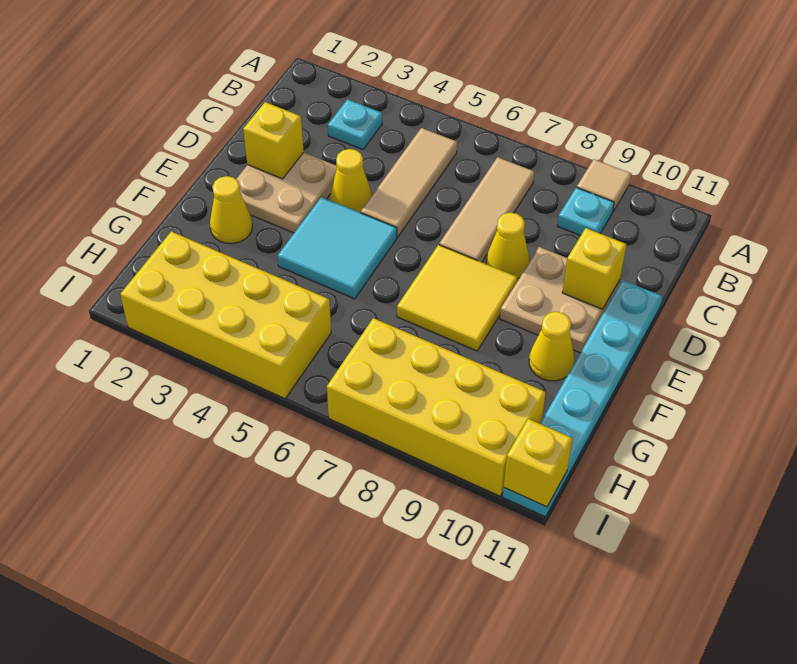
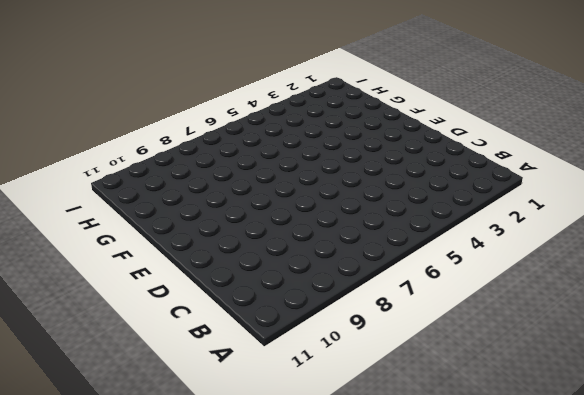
none -> tan 1x1 tile [577,159,631,211]
none -> cyan 1x1 plate [328,99,382,150]
none -> tan 1x3 tile [361,128,457,237]

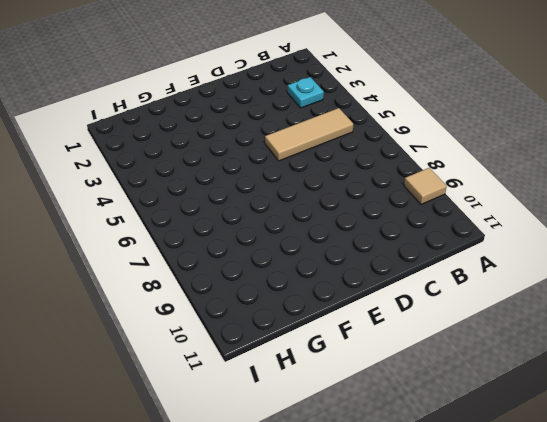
none -> tan 1x3 tile [439,157,534,262]
none -> cyan 1x1 plate [557,187,614,236]
none -> tan 2x2 plate [236,153,337,233]

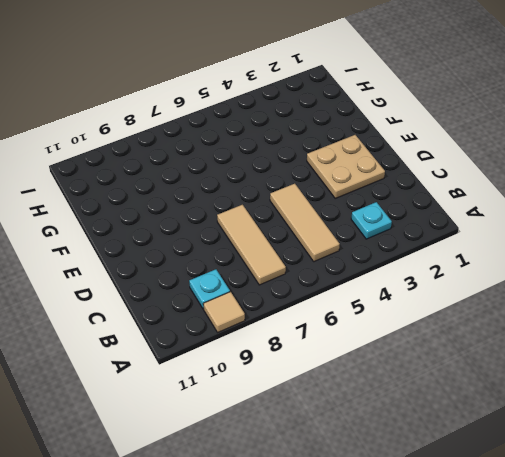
none -> yellow 1x1 cone [330,149,372,213]
none -> yellow 1x1 cone [486,213,529,278]
none -> tan 2x2 plate [500,247,620,353]

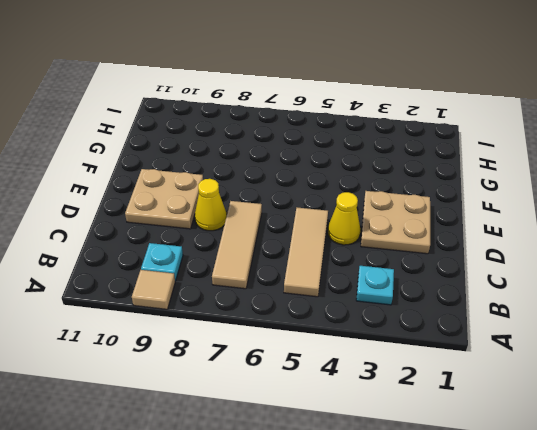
none -> cyan 1x6 plate [503,280,662,517]
none -> cyan 2x2 tile [278,197,397,299]
none -> yellow 2x2 tile [397,245,518,351]

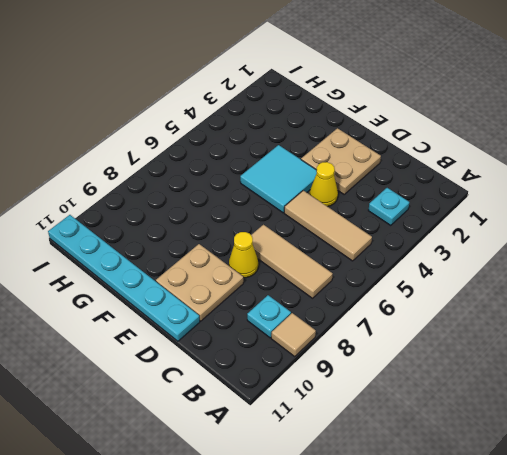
none -> yellow 2x2 tile [397,245,518,351]
none -> yellow 1x1 cone [210,176,252,243]
none -> yellow 1x1 cone [529,312,574,381]

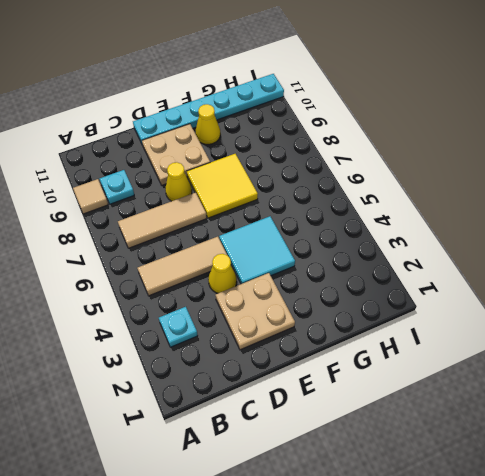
none -> yellow 1x1 cone [210,176,252,243]
none -> yellow 2x4 brick [120,232,331,399]
none -> yellow 2x4 brick [327,318,546,496]

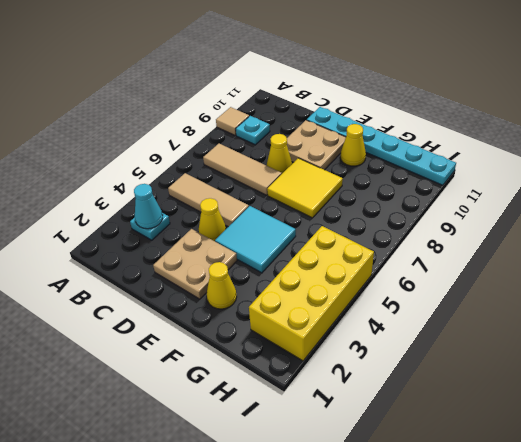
cyan 1x1 cone [134,184,163,229] -> none
none -> yellow 2x4 brick [327,318,546,496]
none -> yellow 1x1 brick [243,102,304,179]
none -> yellow 1x1 brick [562,228,626,309]

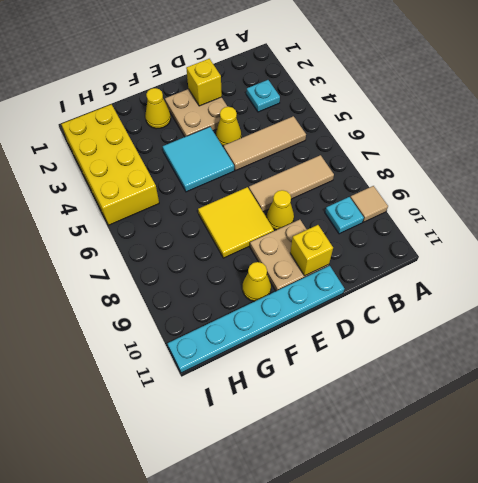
none -> yellow 2x4 brick [327,318,546,496]
none -> yellow 1x1 brick [504,419,573,507]

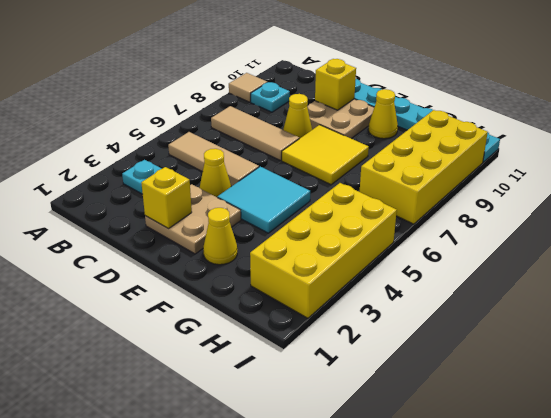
none -> yellow 1x1 brick [504,419,573,507]

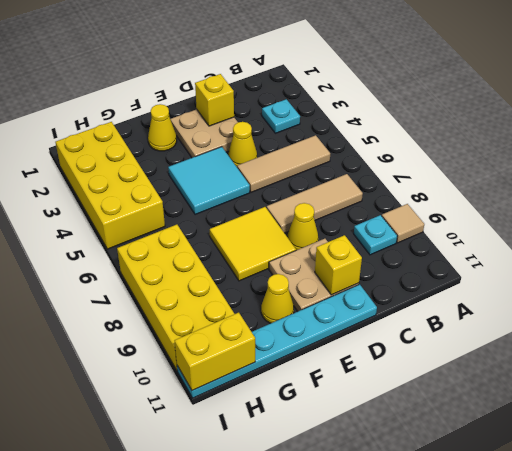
yellow 1x2 brick [175,313,255,390] -> yellow 1x1 brick [504,419,573,507]

